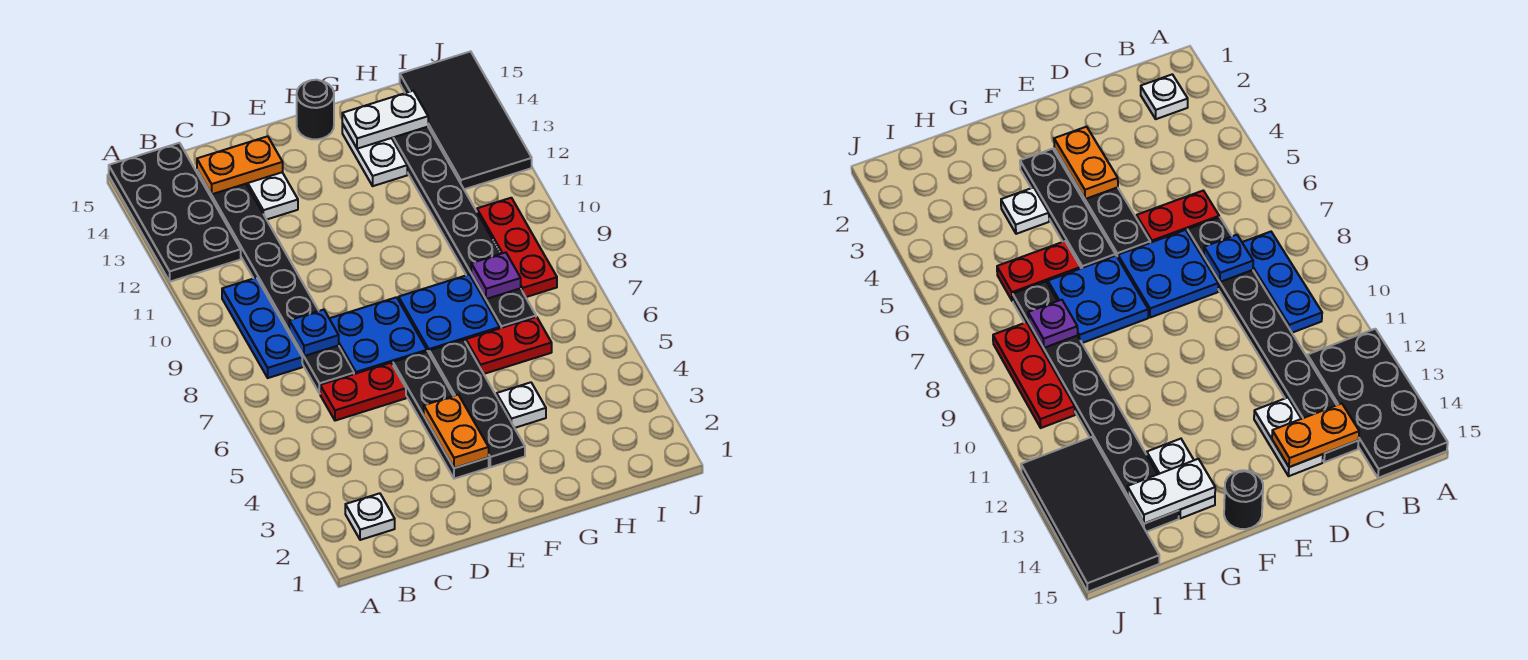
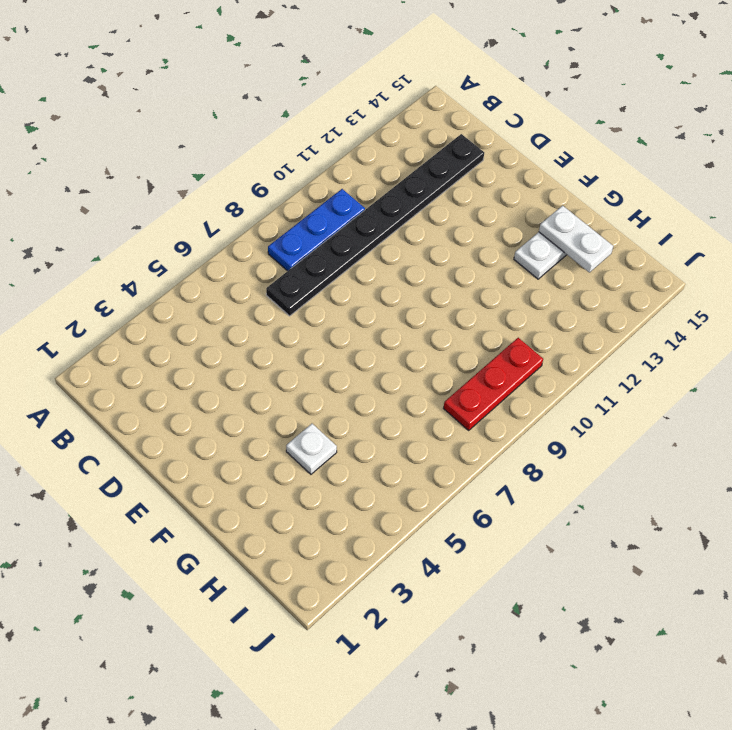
none -> black 2x4 plate [109,143,241,282]
none -> white 1x1 plate [345,493,395,540]
none -> red 1x2 plate [320,363,406,421]

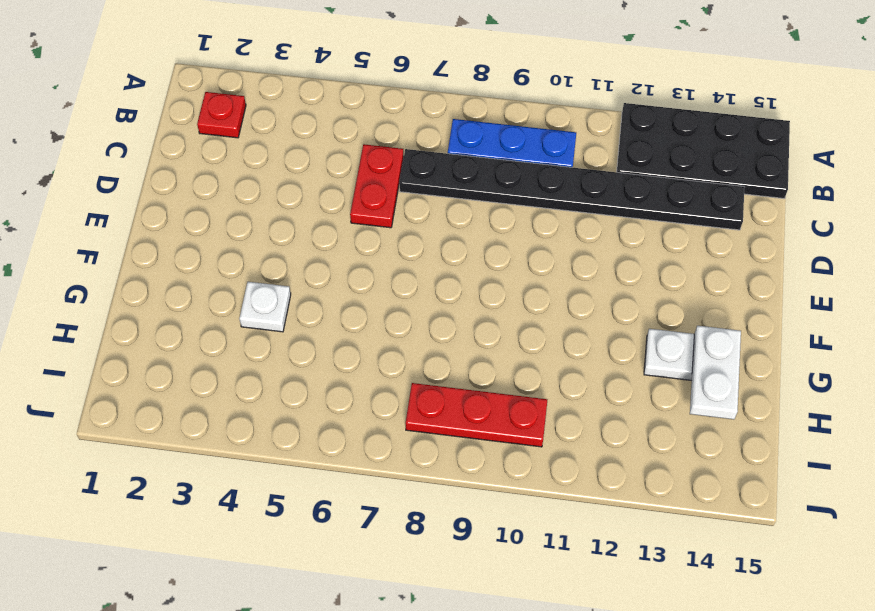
red 1x1 plate [197,92,246,138] -> white 1x1 plate [345,493,395,540]
none -> blue 2x2 plate [329,297,427,374]
none -> white 1x2 plate [246,172,298,219]
none -> black 1x4 plate [393,351,489,479]

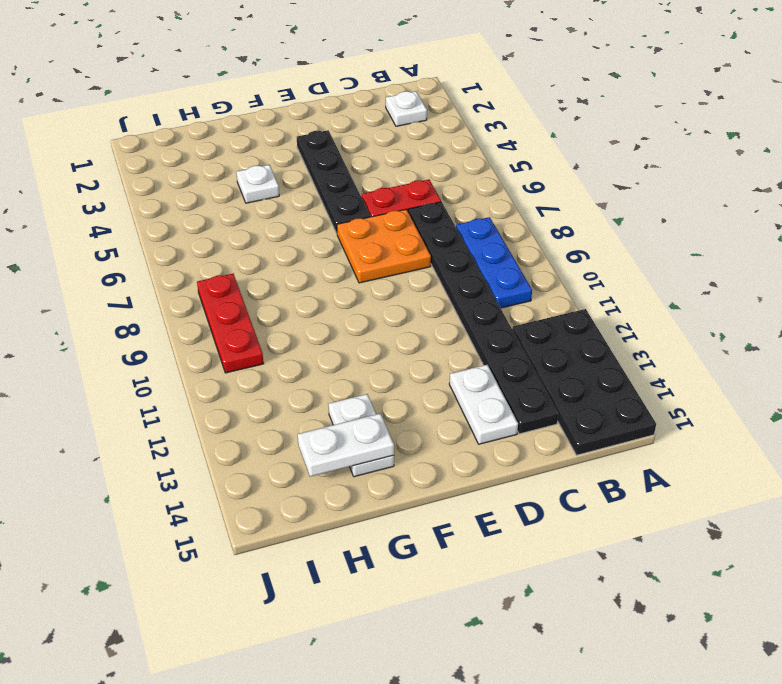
orange 2x2 plate [337,209,431,283] -> blue 2x2 plate [329,297,427,374]
none -> black 1x4 plate [429,340,525,467]
none -> blue 2x2 plate [399,274,500,352]
none -> black 1x1 round brick [297,80,334,139]

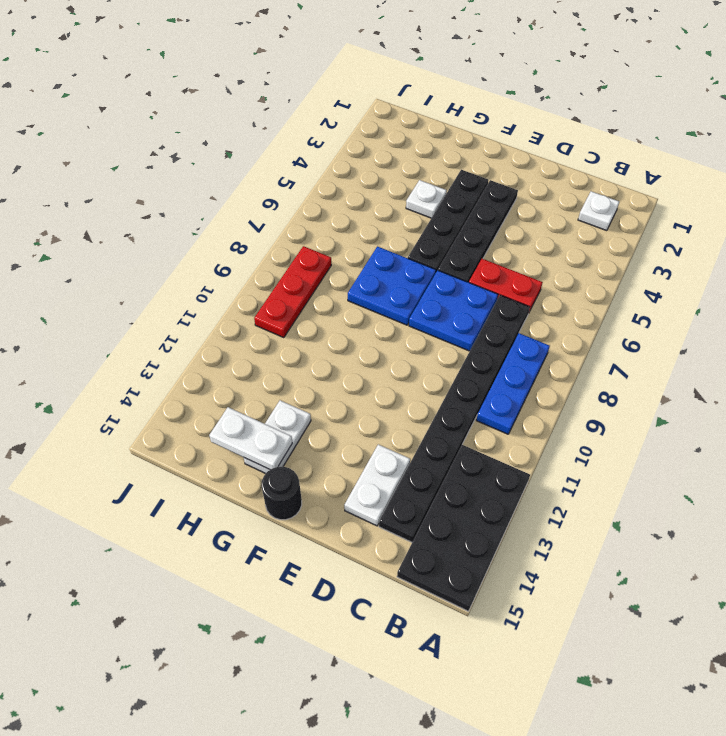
none -> red 1x2 plate [466,317,552,374]
none -> black 1x8 plate [392,127,536,328]
none -> black 2x4 tile [400,51,532,189]

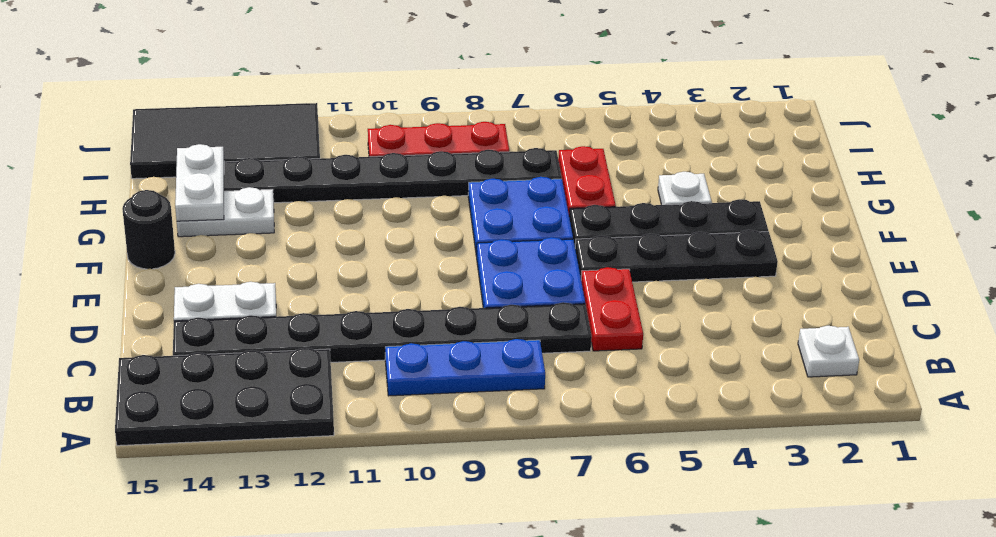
none -> blue 1x1 plate [289,309,339,356]
none -> orange 1x2 plate [197,136,283,194]
none -> orange 1x2 plate [424,395,489,468]

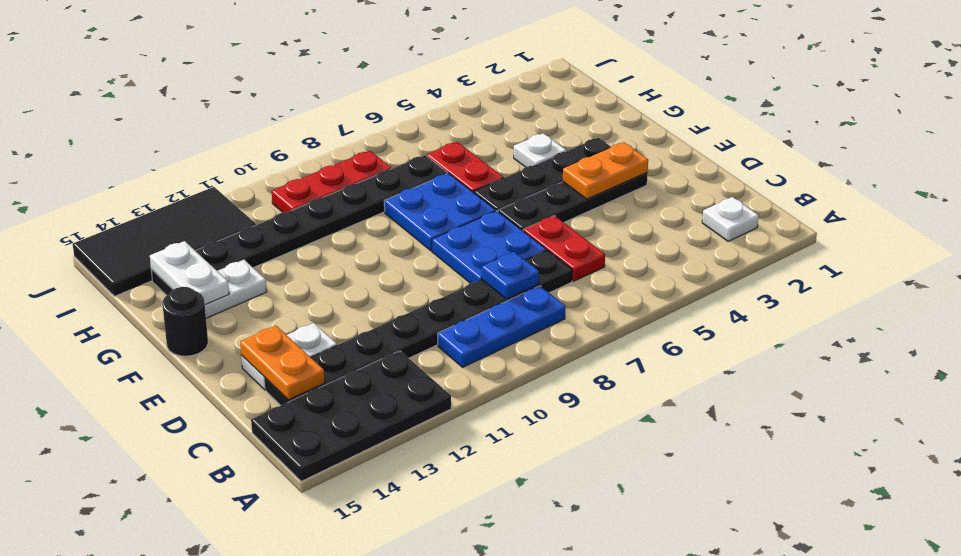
none -> purple 1x1 plate [471,252,521,299]

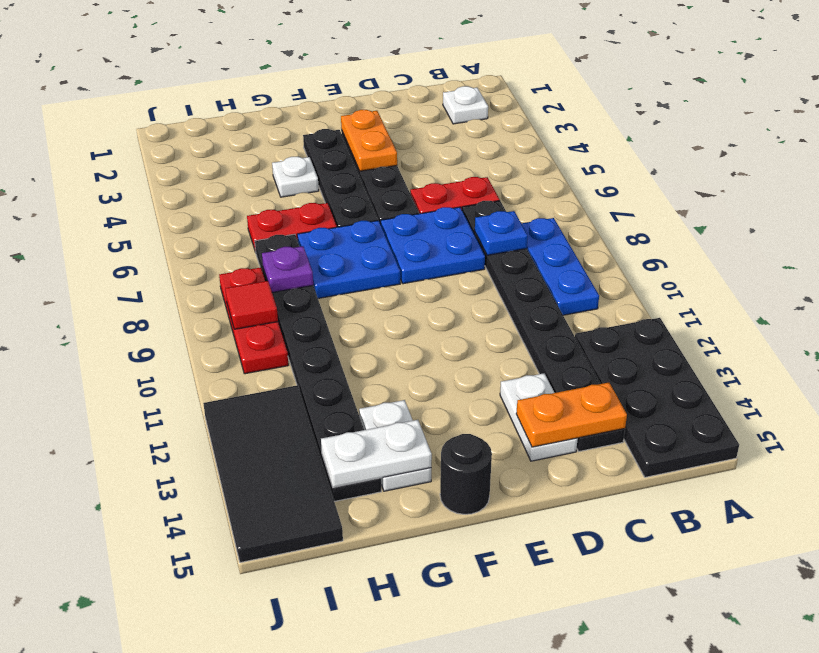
red 1x1 tile [225,281,278,329] -> none

